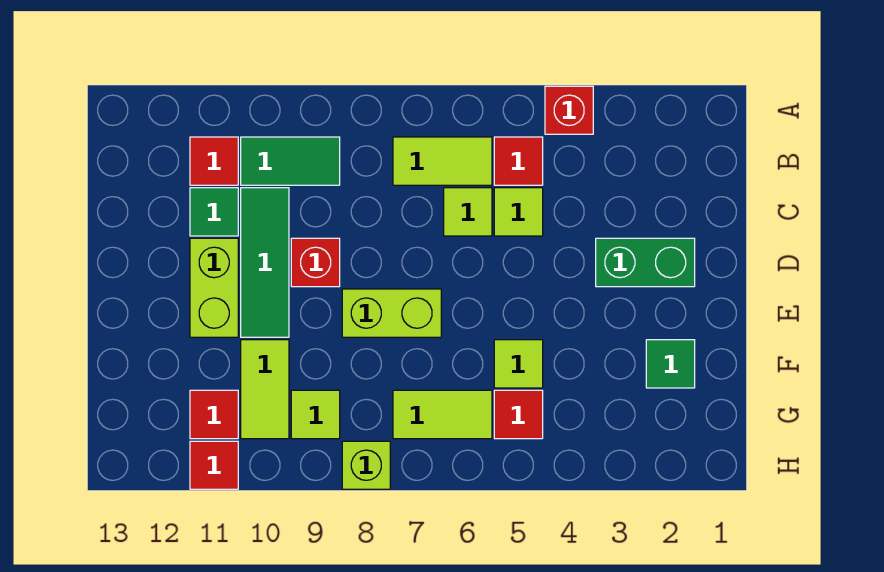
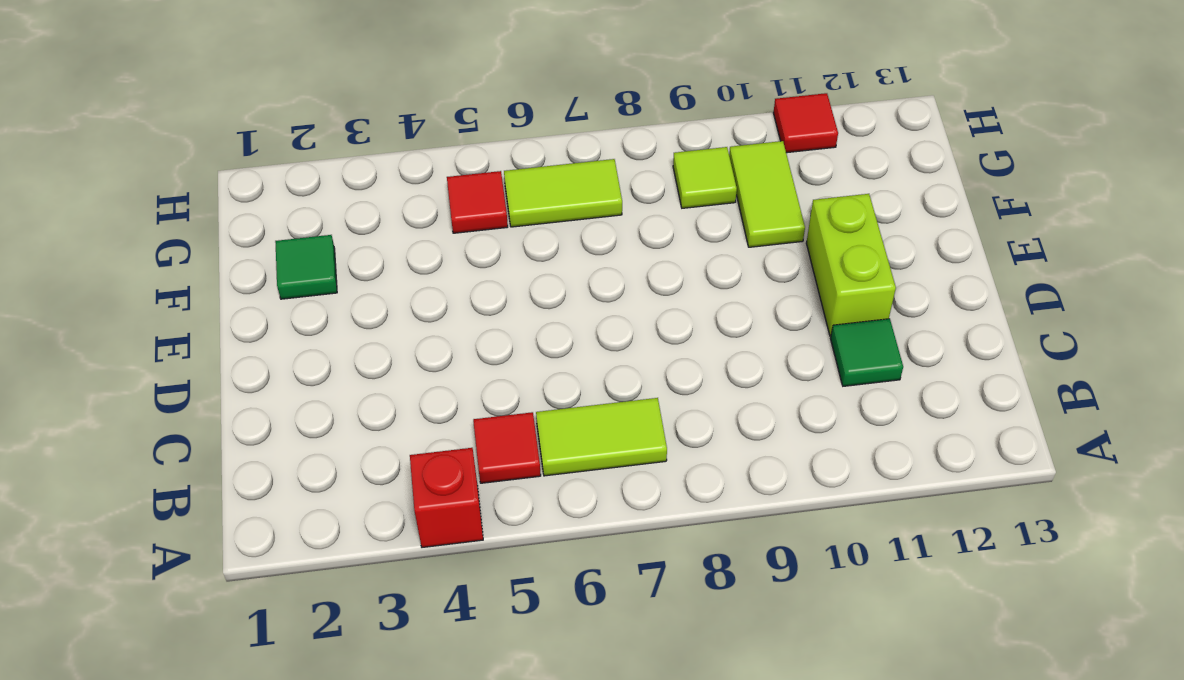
none -> green 1x2 tile [241,137,340,185]
none -> red 1x1 tile [190,137,238,185]
none -> lime 1x1 tile [494,188,543,236]

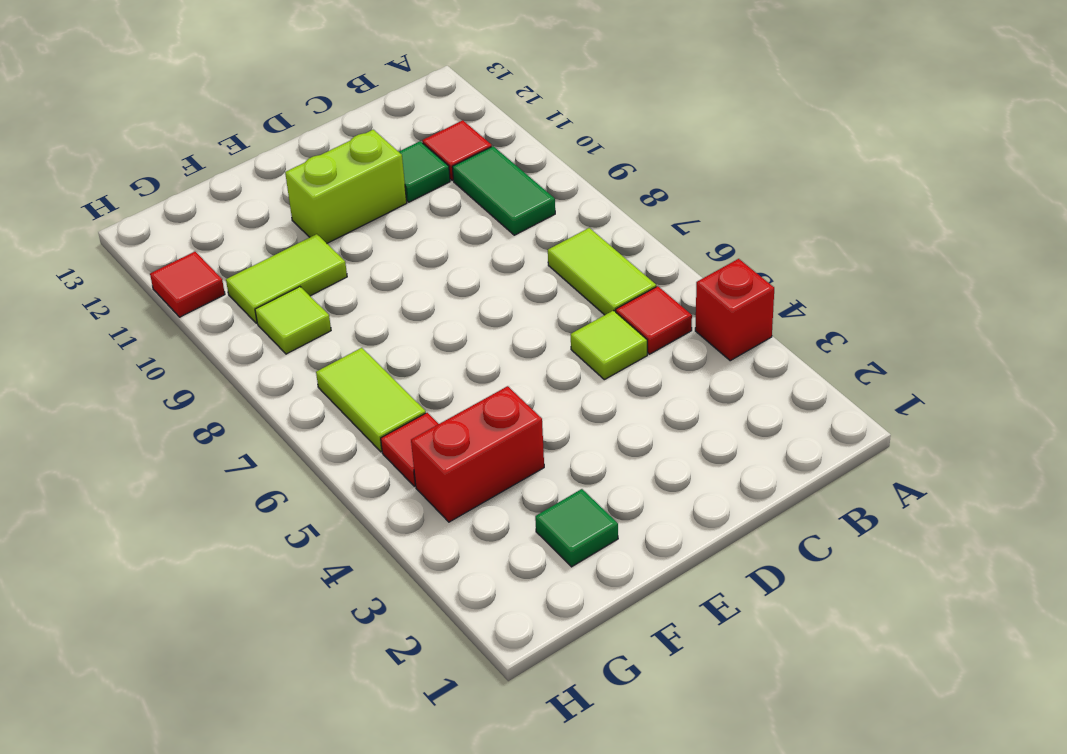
red 1x2 brick [411,386,544,522] -> none
none -> lime 1x1 tile [444,188,492,236]
none -> green 1x3 tile [241,188,289,337]
none -> green 1x2 brick [596,238,695,287]

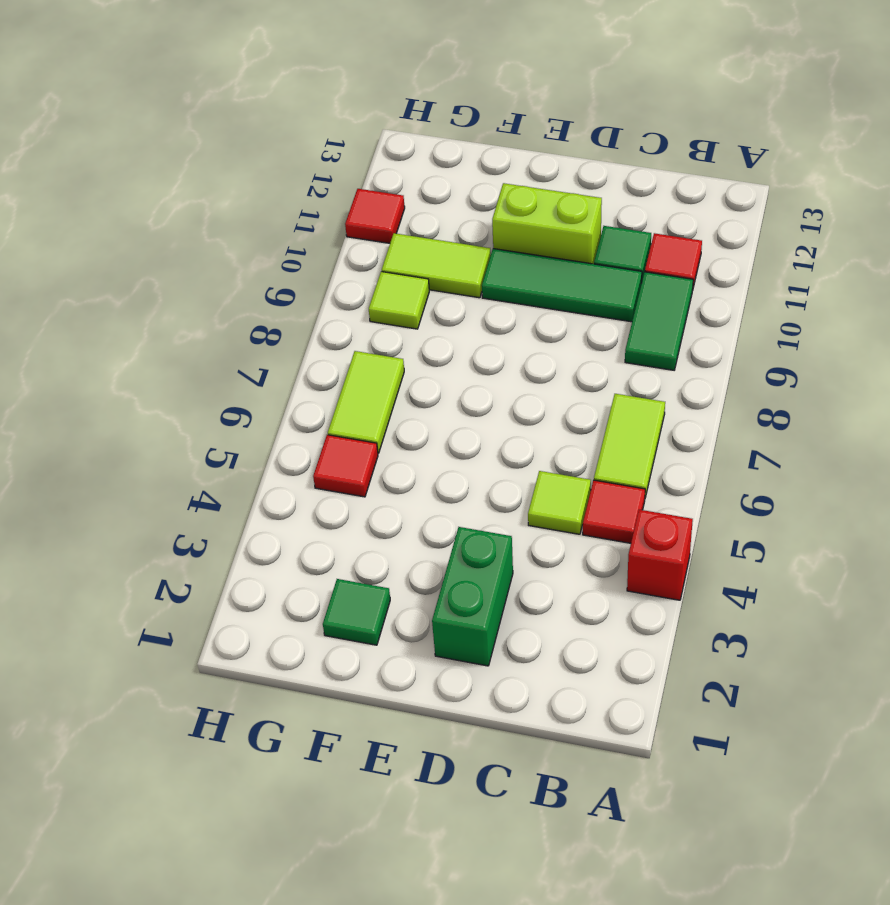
none -> lime 1x1 tile [444,188,492,236]
none -> red 1x1 brick [291,238,340,287]
none -> lime 1x2 brick [342,289,441,337]

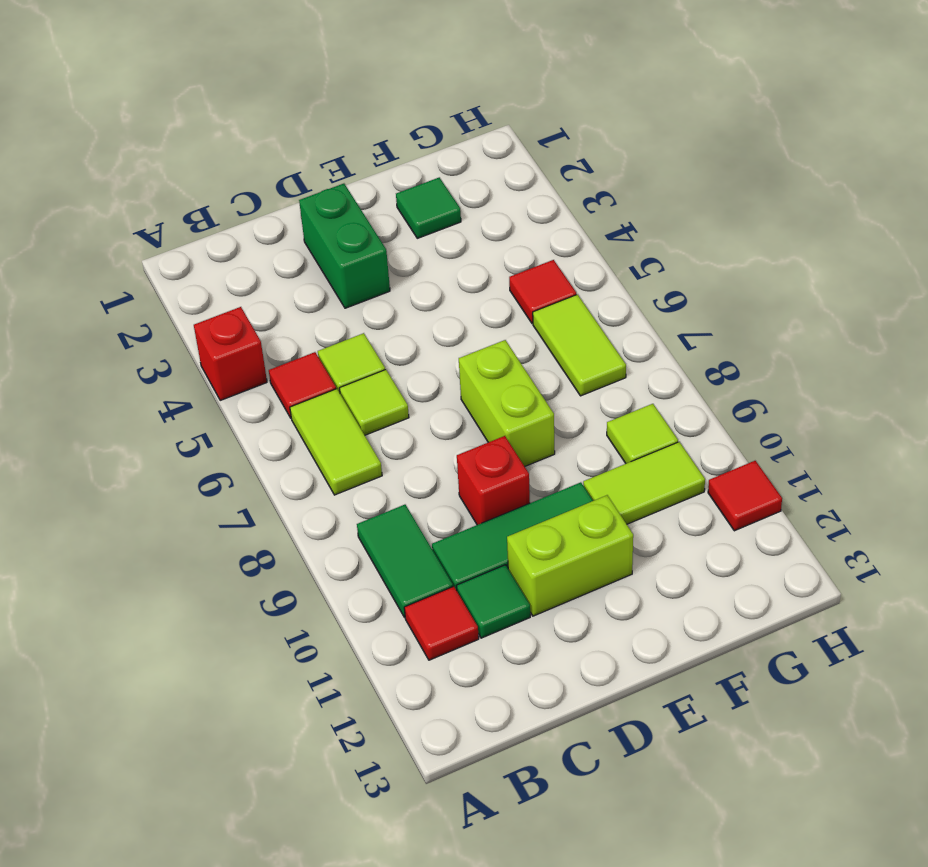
none -> lime 1x1 tile [494,340,543,388]
none -> red 1x1 tile [190,390,238,439]
none -> lime 1x1 brick [342,441,390,489]

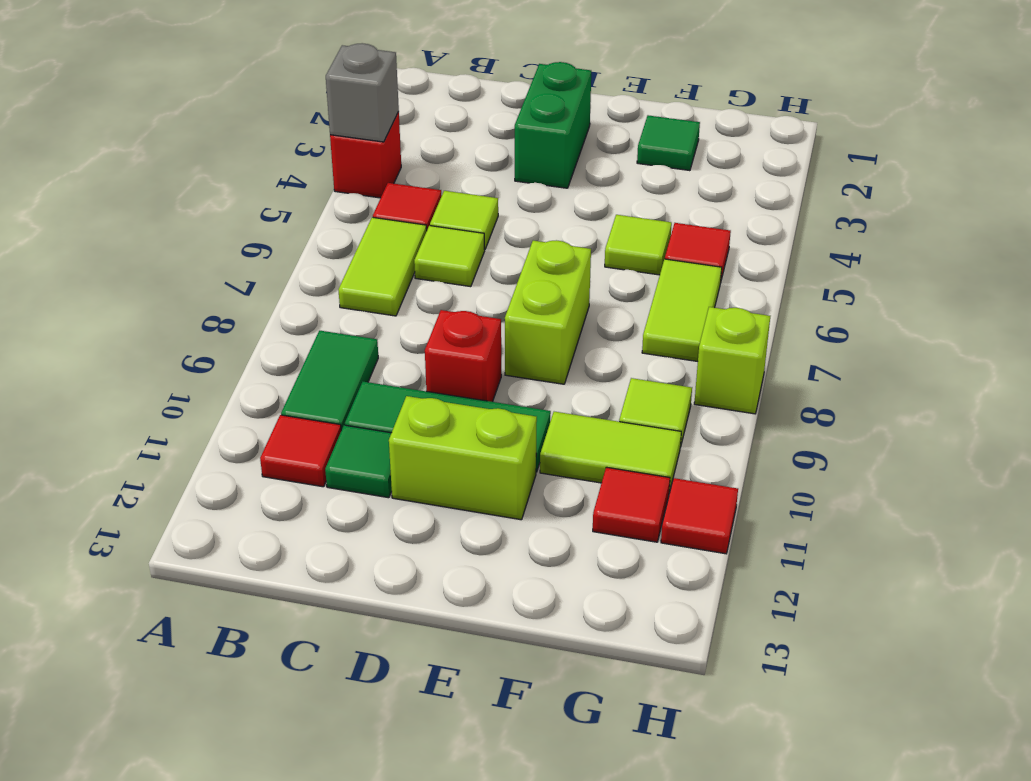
grey 1x1 brick [326,43,399,142] -> none

